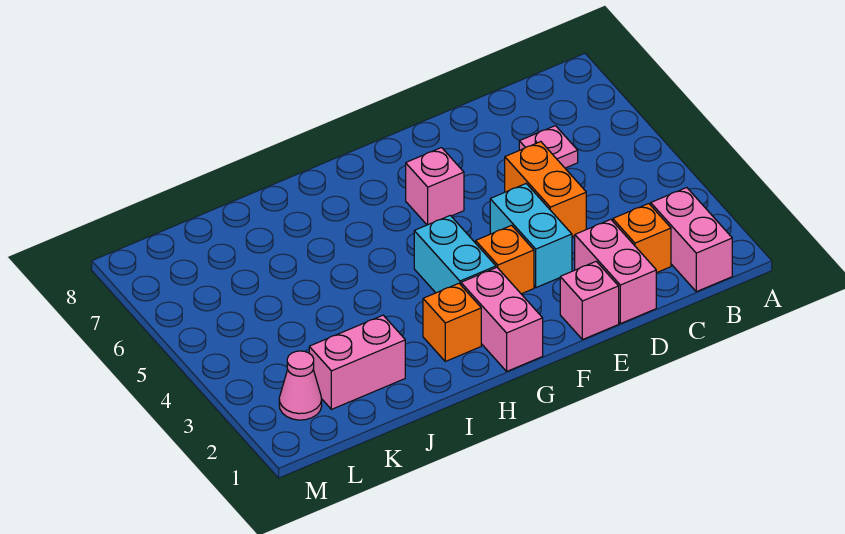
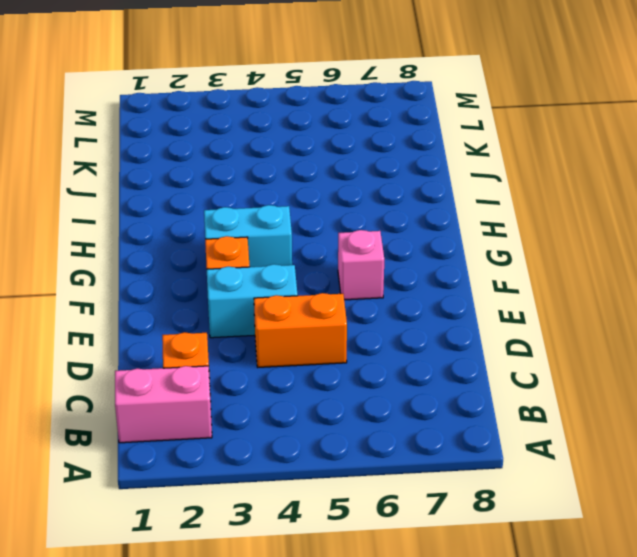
none -> pink 1x1 plate [519,126,578,168]
none -> pink 1x2 brick [575,219,656,324]
none -> pink 1x1 brick [560,261,619,340]

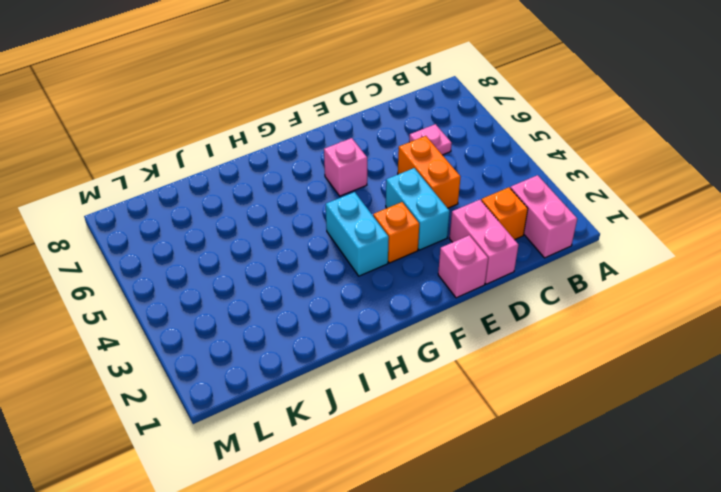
none -> pink 1x2 brick [461,267,543,371]
none -> orange 1x1 brick [423,283,481,361]
none -> pink 1x2 brick [309,315,405,409]

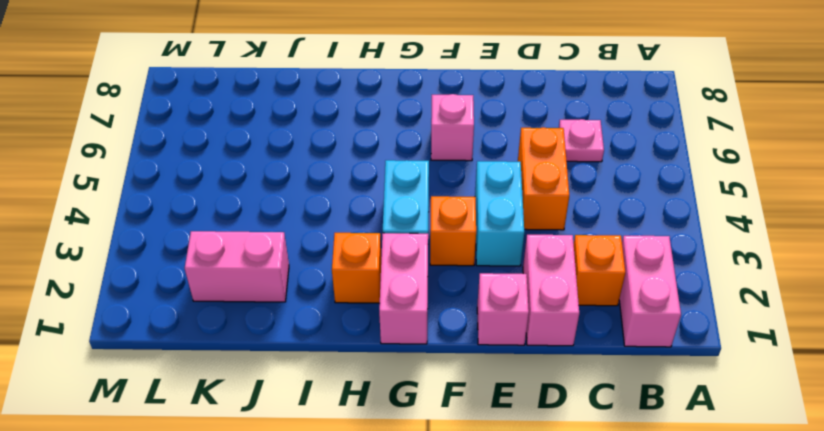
none -> pink 1x1 cone [279,351,322,420]

